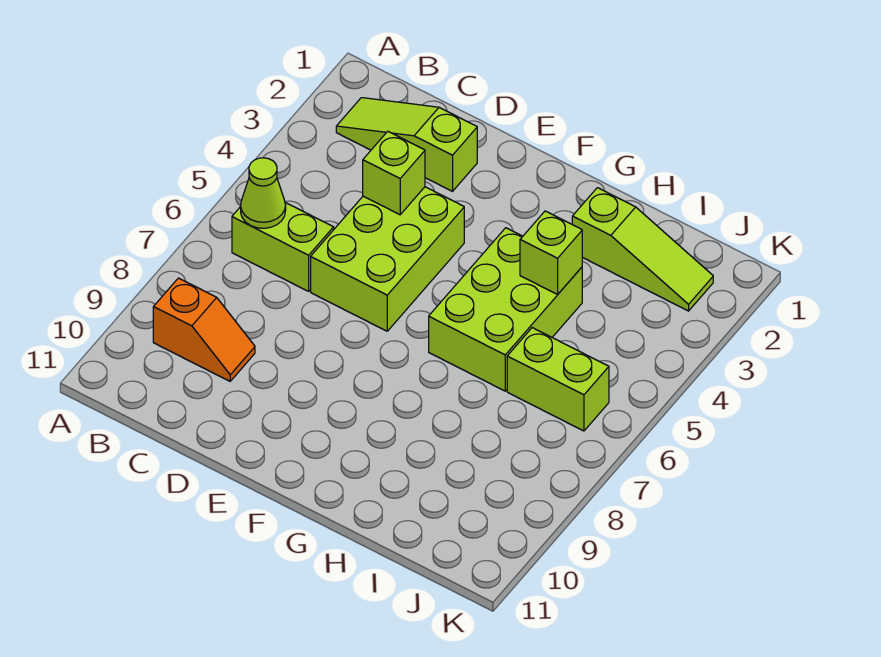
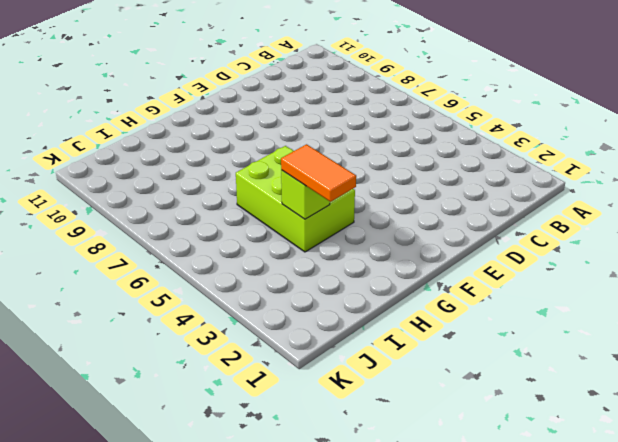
orange 1x2 tile [281,144,356,202] -> none
none -> lime 1x3 slope [336,98,477,191]
none -> lime 1x2 brick [232,202,334,291]

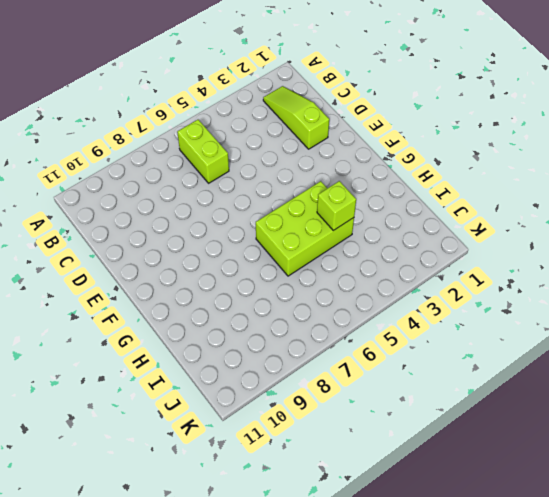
none -> orange 1x2 slope [153,278,255,381]
none -> lime 2x3 brick [311,187,464,331]

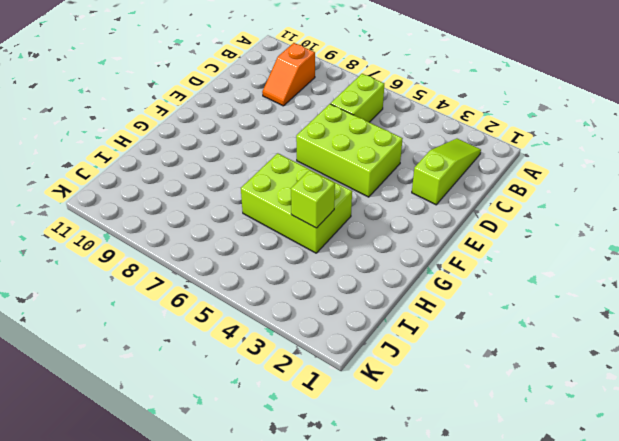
none -> lime 1x3 slope [572,188,713,311]
none -> lime 1x2 brick [507,328,609,431]

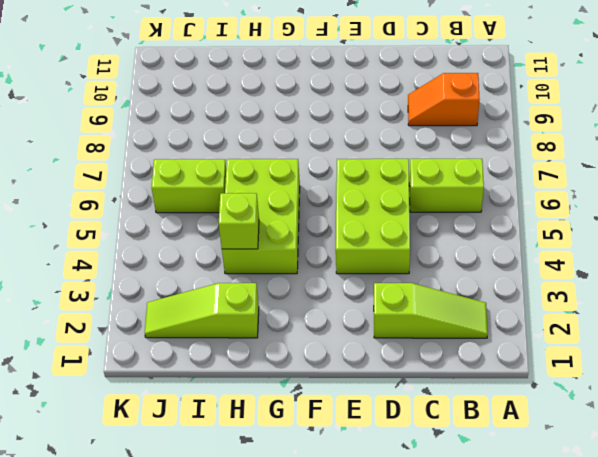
none -> lime 1x1 cone [241,158,286,228]
none -> lime 1x1 brick [363,131,425,215]

